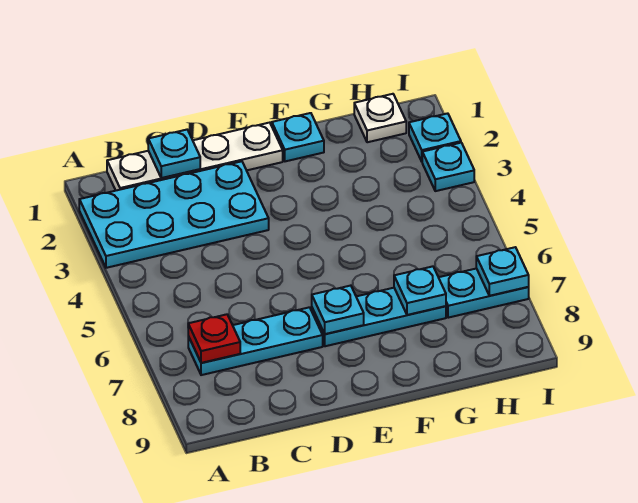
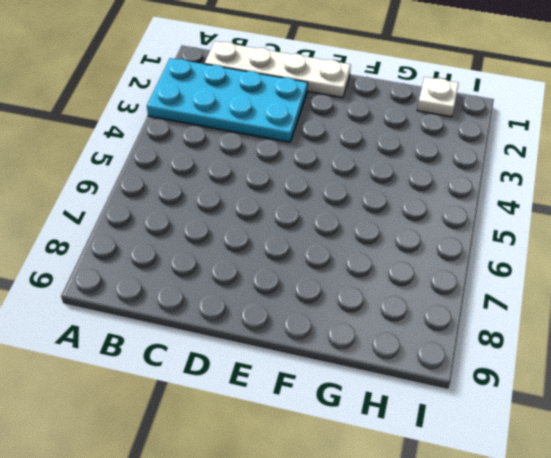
none -> cyan 1x3 plate [188,307,323,375]
none -> cyan 1x3 plate [312,288,446,346]
none -> cyan 1x1 plate [272,113,324,161]

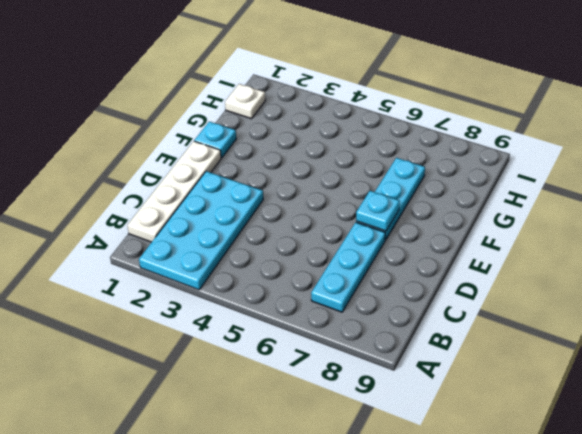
none -> cyan 1x2 plate [439,269,529,318]
none -> cyan 1x1 plate [409,113,461,161]
none -> cyan 1x1 plate [422,143,474,191]

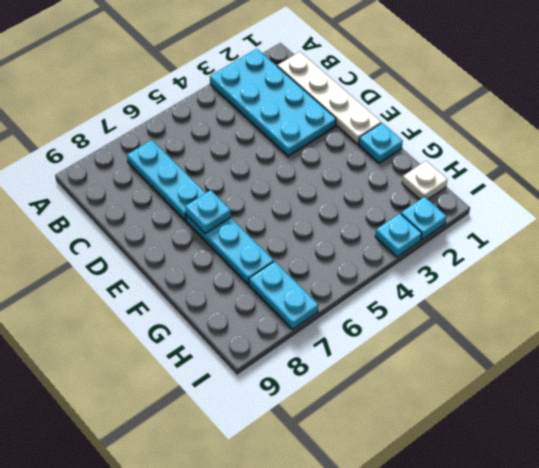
none -> red 1x1 plate [188,314,240,363]
none -> cyan 1x1 plate [148,130,200,178]
none -> cyan 1x1 plate [394,266,446,315]

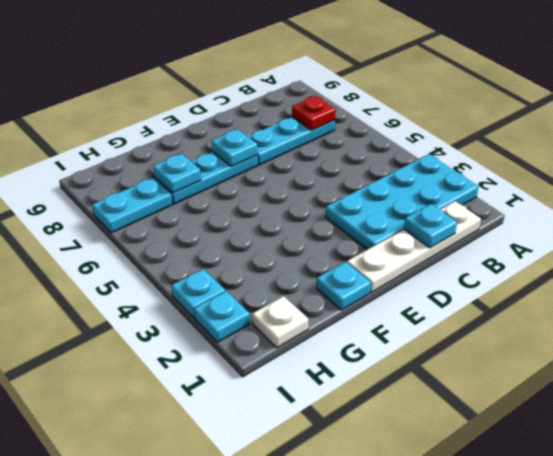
none -> cyan 1x1 plate [476,247,529,296]

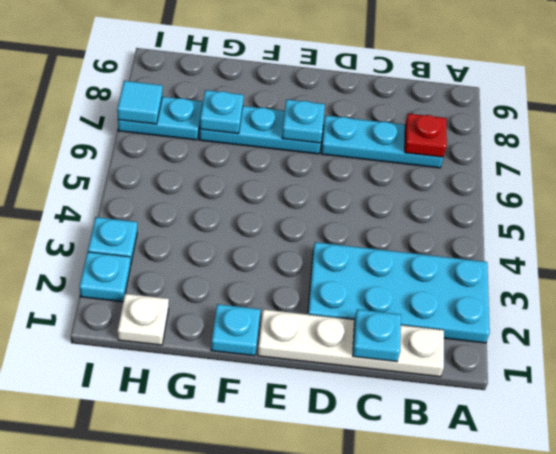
cyan 1x1 tile [117,81,162,124] -> cyan 1x1 plate [476,247,529,296]

